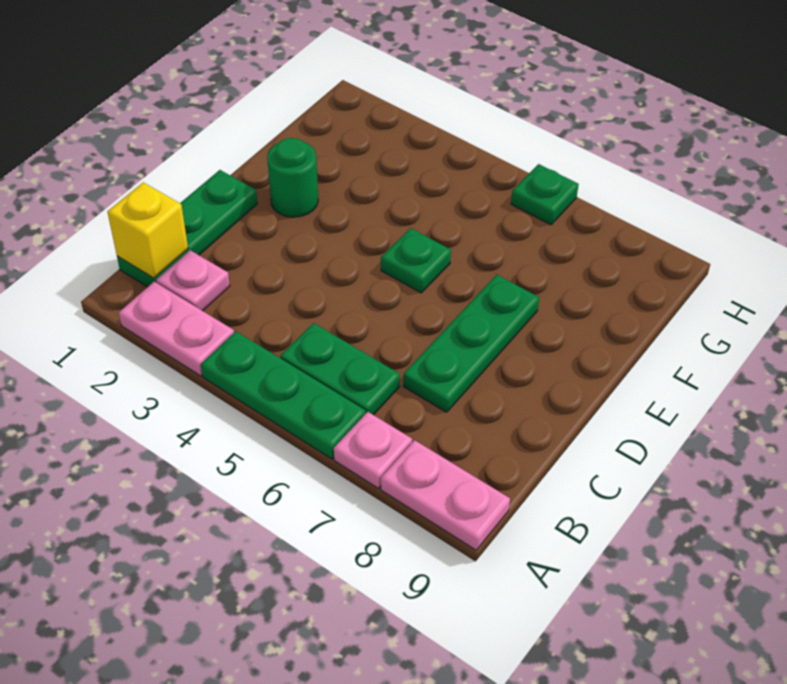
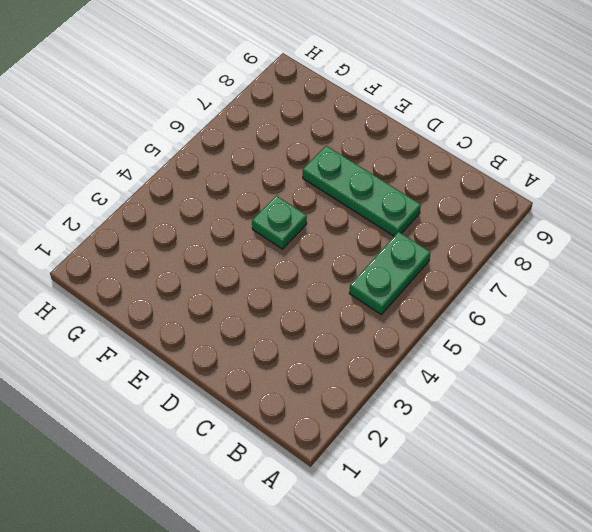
none -> pink 1x2 plate [119,282,234,376]
none -> green 1x3 plate [201,331,366,459]
none -> pink 1x1 plate [334,412,412,489]

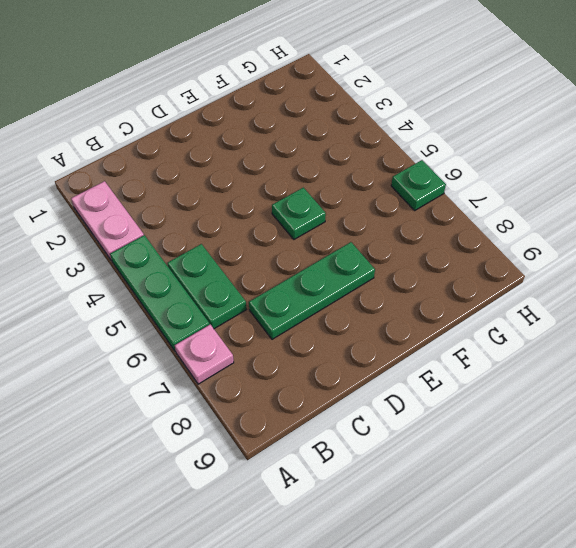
none -> pink 1x2 plate [381,440,510,550]
none -> green 1x3 plate [117,170,258,287]
none -> pink 1x1 plate [156,250,230,311]

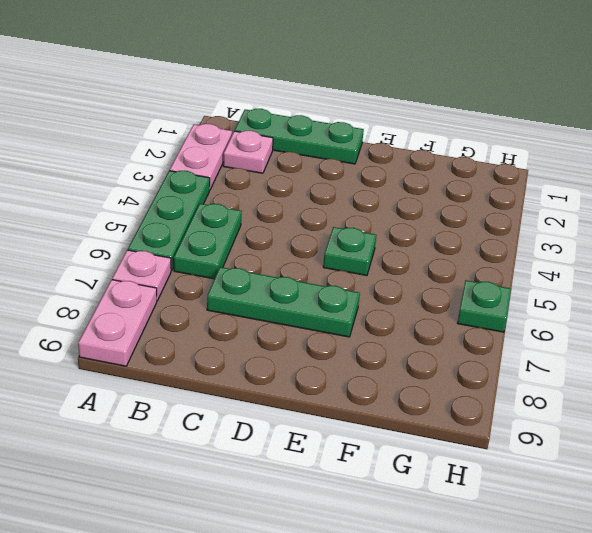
none -> green 1x1 round brick [267,138,318,217]
none -> yellow 1x1 brick [108,182,188,278]

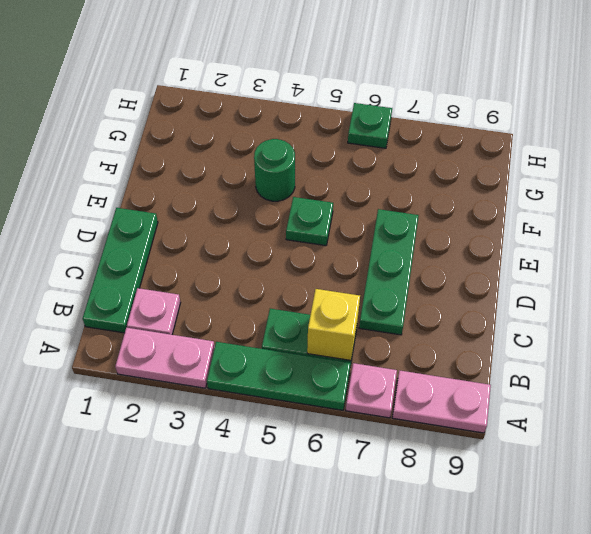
yellow 1x1 brick [307,289,360,360] -> yellow 1x1 brick moved to [108,182,188,278]
green 1x1 round brick [254,139,295,201] -> green 1x1 round brick moved to [267,138,318,217]

